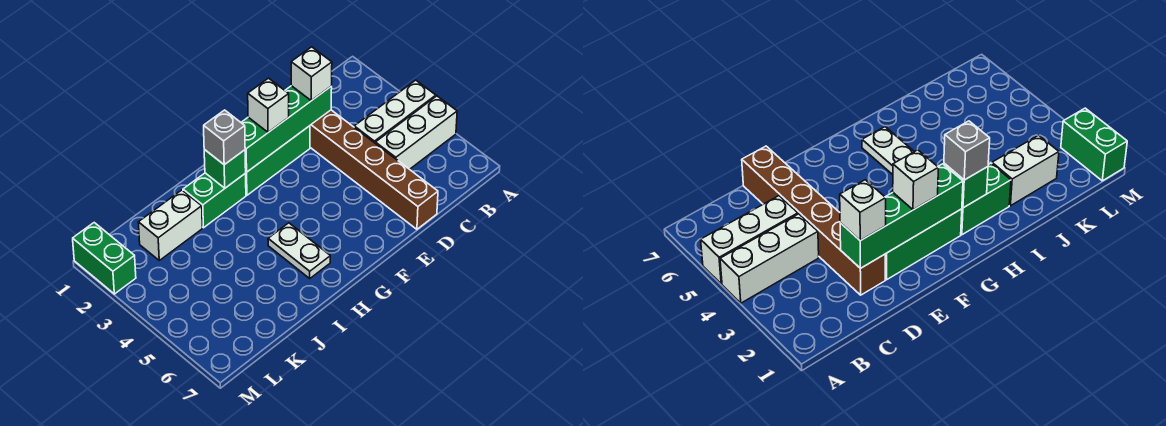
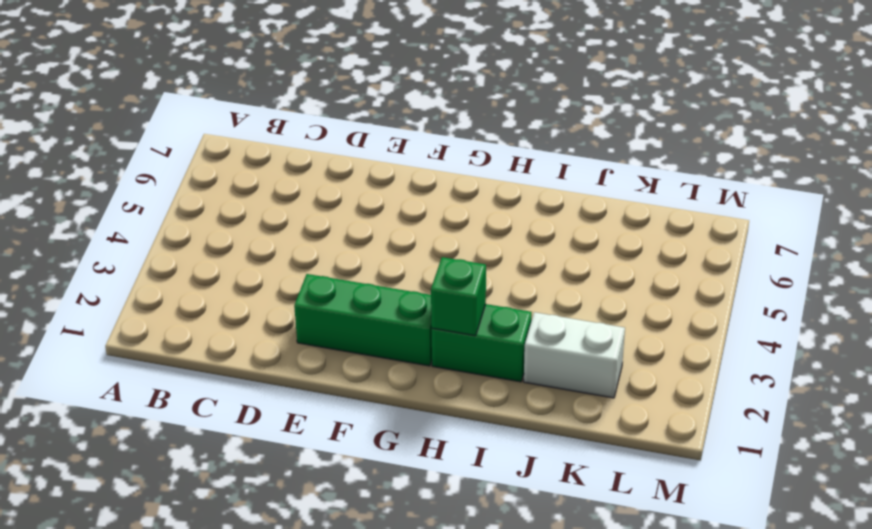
none -> white 1x3 brick [354,80,436,143]
none -> white 1x3 brick [375,96,457,169]
none -> brown 1x6 brick [310,110,438,229]

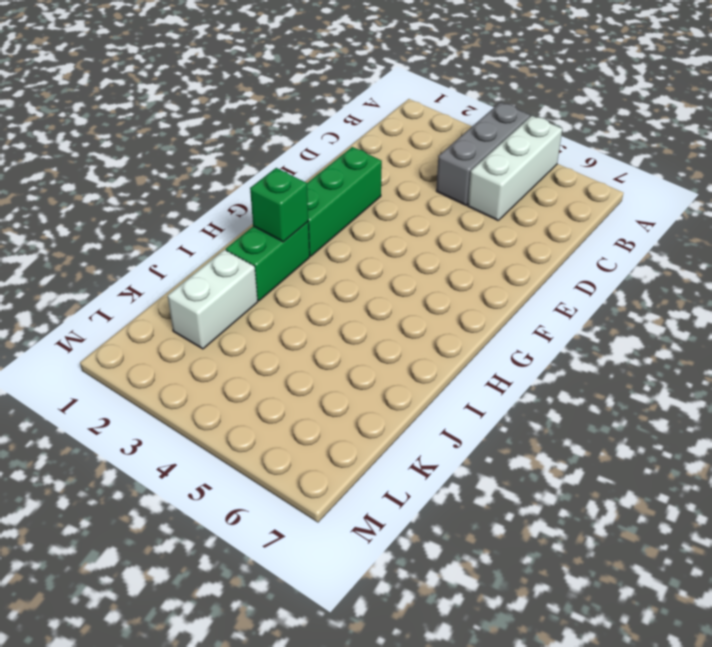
grey 1x3 brick [436,102,530,205] -> white 1x3 brick [354,80,436,143]
none -> brown 1x6 brick [310,110,438,229]
none -> white 1x2 plate [268,223,330,278]
none -> green 1x2 brick [73,223,136,294]

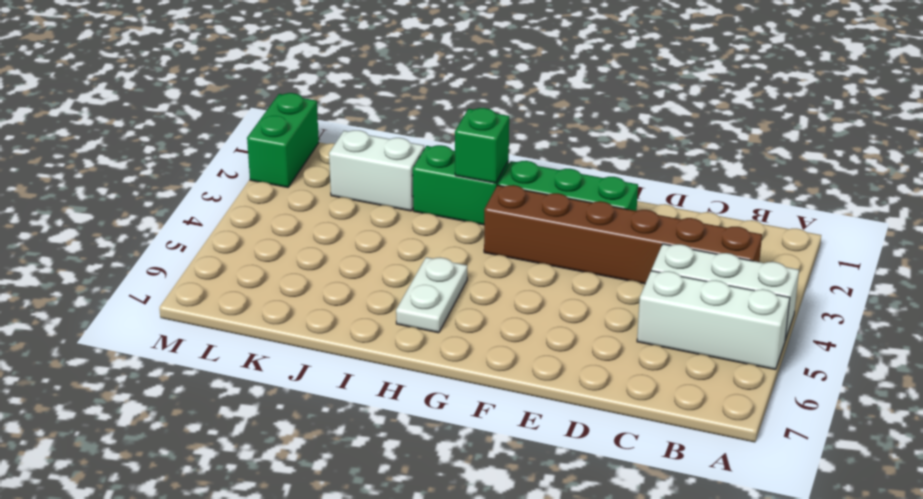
brown 1x6 brick [484,185,762,284] -> brown 1x6 brick turned to [310,110,438,229]
none -> green 1x4 brick [241,86,332,172]
none -> white 1x1 brick [291,47,332,101]
none -> white 1x1 brick [248,78,289,132]

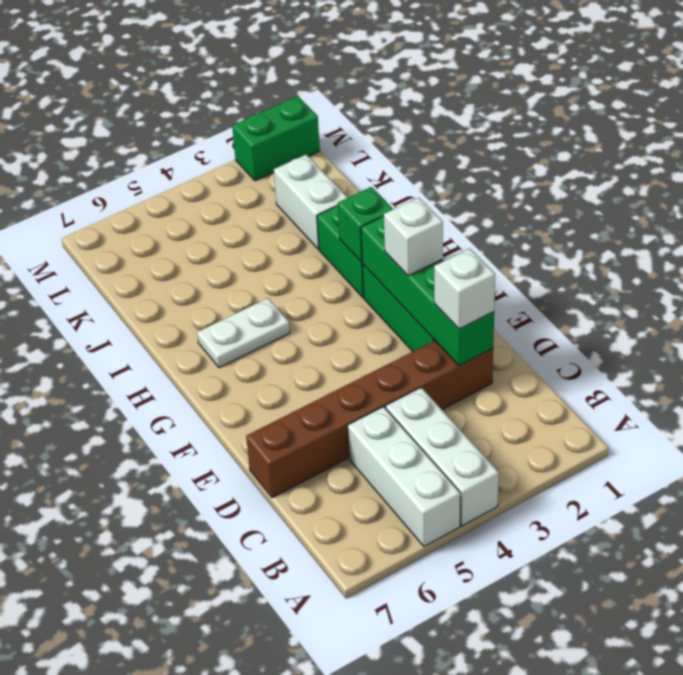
none -> grey 1x1 brick [204,110,245,165]

